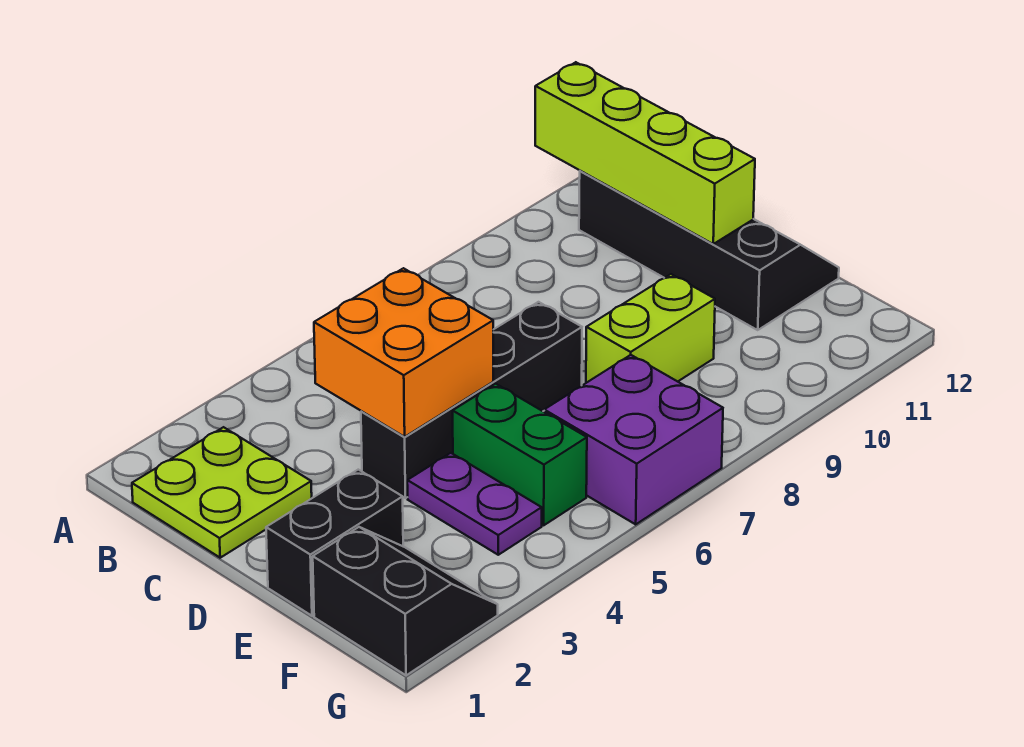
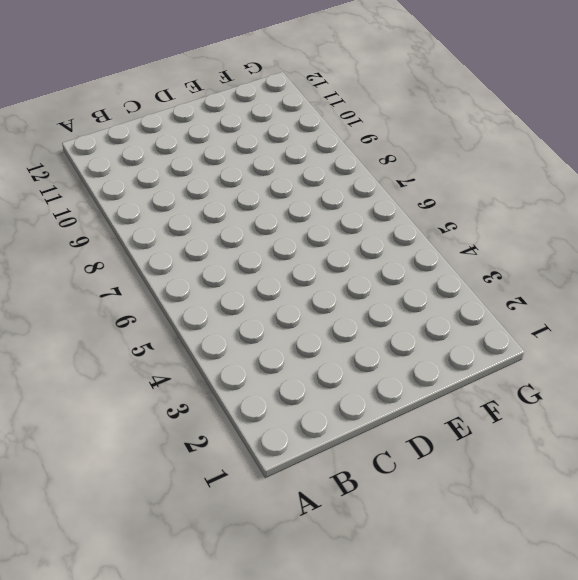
none -> lime 2x2 plate [132,427,312,558]
none -> black 2x4 slope [579,171,839,330]

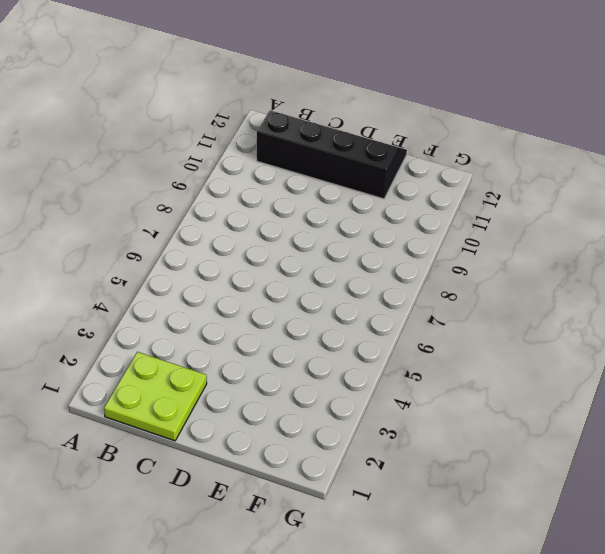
none -> black 1x4 brick [361,302,582,498]
none -> black 1x2 brick [266,470,403,616]

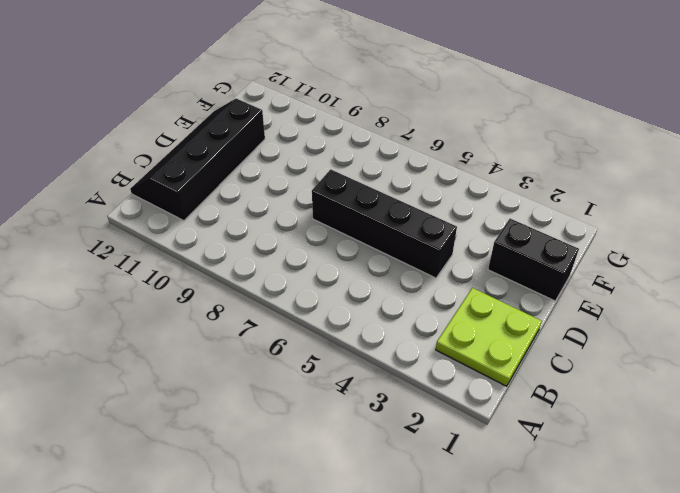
none -> purple 1x2 plate [407,453,542,555]
none -> green 1x2 brick [453,384,587,525]

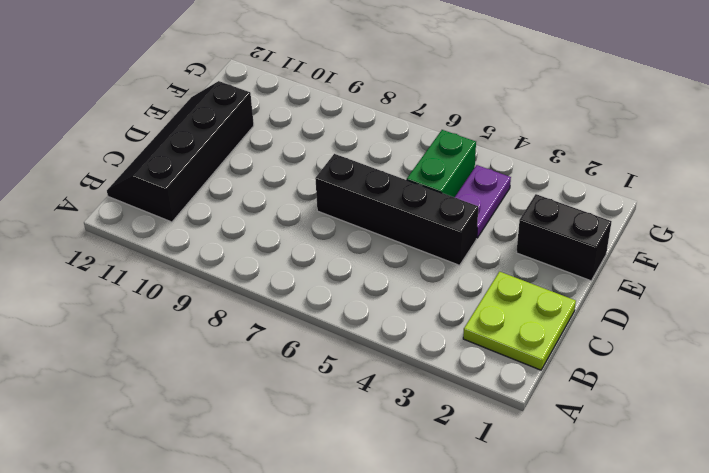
none -> lime 1x2 brick [586,274,715,383]
none -> black 2x2 slope [313,527,498,675]

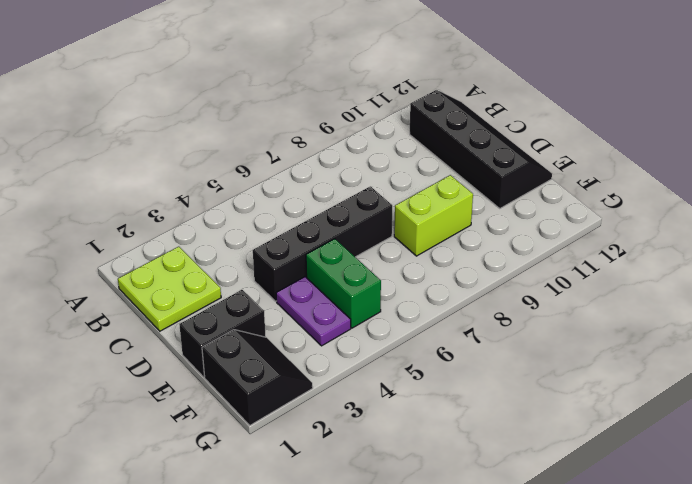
none -> purple 2x2 brick [544,355,723,524]
none -> lime 1x4 brick [535,62,755,244]

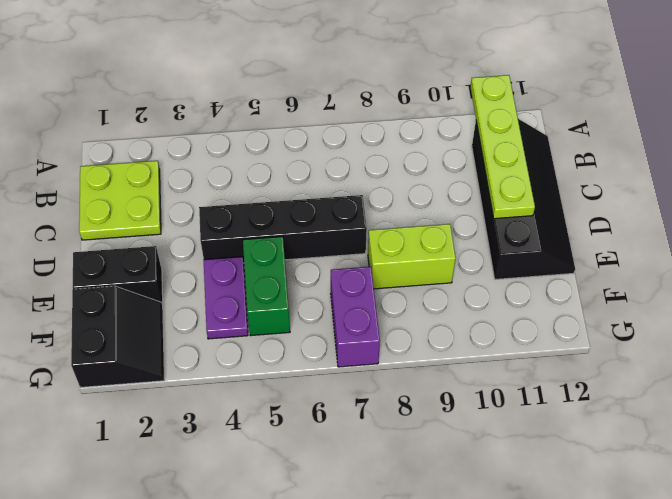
lime 1x4 plate [471,75,535,219] -> lime 1x4 brick [535,62,755,244]
purple 1x2 brick [331,267,380,367] -> purple 2x2 brick [544,355,723,524]
none -> orange 2x2 brick [314,268,493,437]

